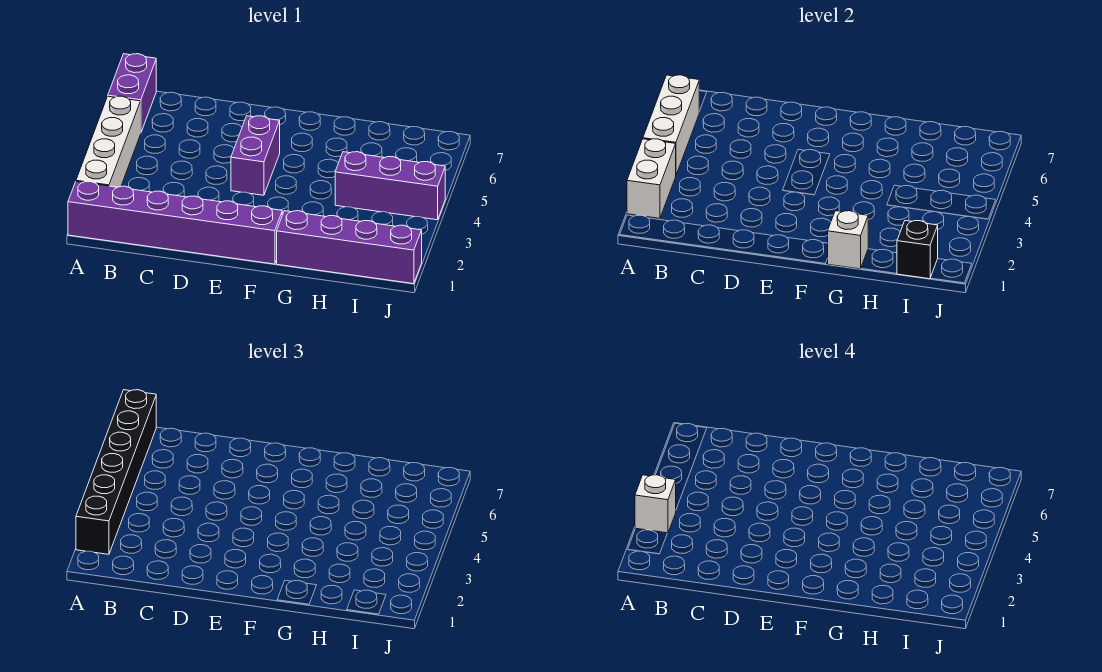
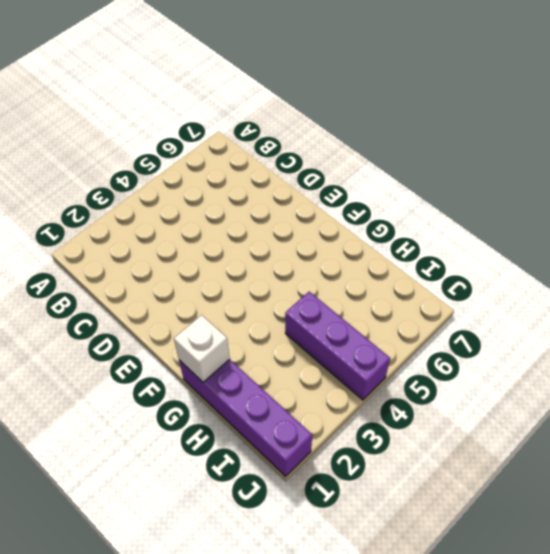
none -> purple 1x6 brick [68,182,282,264]
none -> white 1x4 brick [76,96,141,187]
none -> purple 1x2 brick [108,54,156,132]

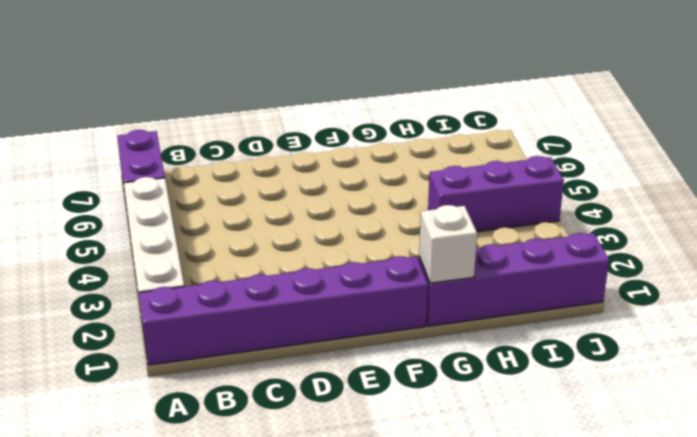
none -> purple 1x2 brick [231,116,280,195]
none -> white 1x2 brick [627,139,676,218]
none -> white 1x3 brick [643,75,699,175]

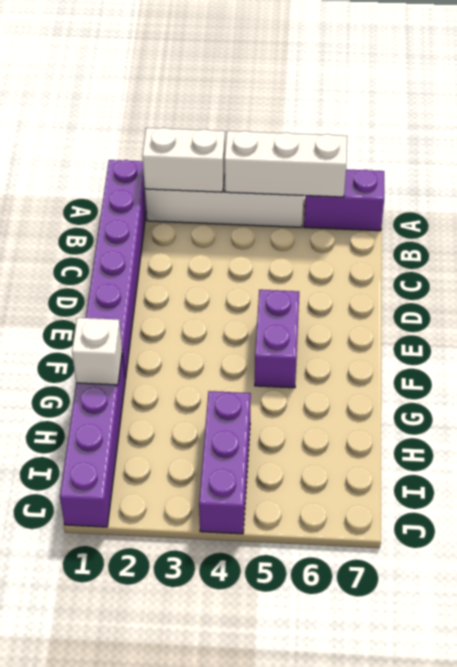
purple 1x2 brick [255,290,299,388] -> purple 1x2 brick turned to [231,116,280,195]
none -> black 1x1 brick [897,221,938,279]
none -> black 1x6 brick [76,390,156,554]
none -> white 1x1 brick [635,475,676,533]

